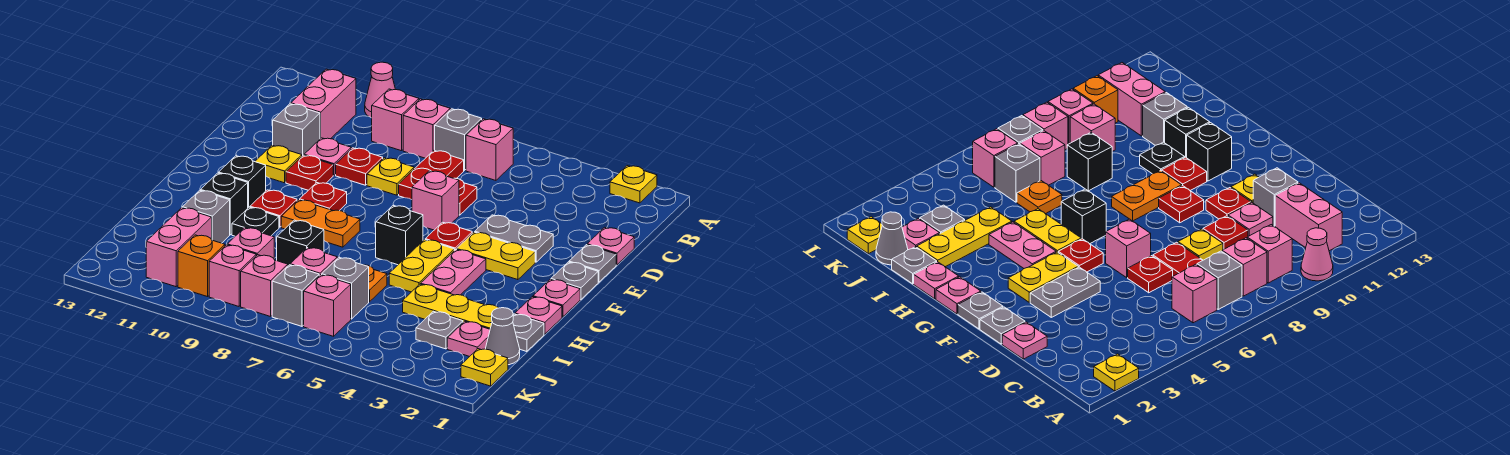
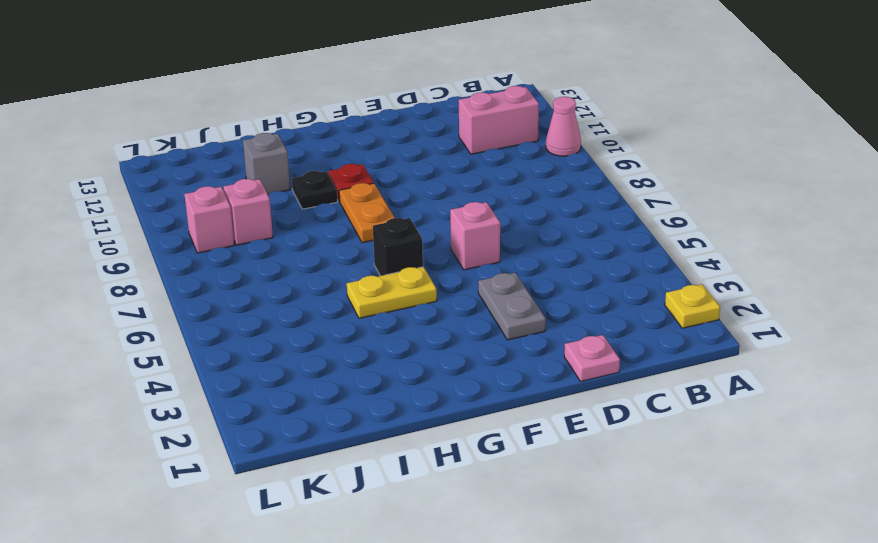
none -> pink 1x1 brick [466,119,513,180]
none -> grey 1x1 brick [435,109,482,171]
none -> pink 1x1 brick [403,99,450,158]
none -> pink 1x1 brick [372,89,419,151]

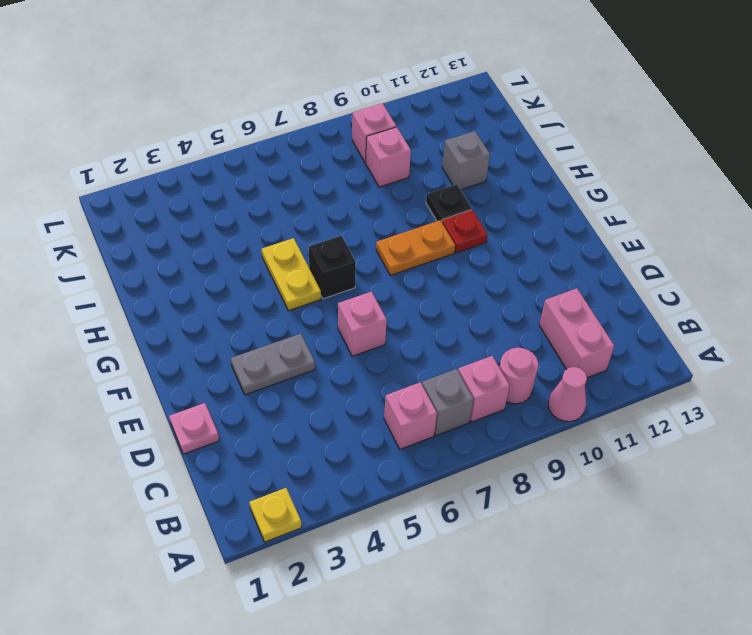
pink 1x1 round brick [499,348,538,404] -> pink 1x1 brick [372,89,419,151]
none -> red 1x2 plate [399,150,464,200]
none -> red 1x1 plate [454,178,477,215]
none -> yellow 1x1 plate [367,158,414,195]
none -> red 1x1 plate [336,148,383,185]

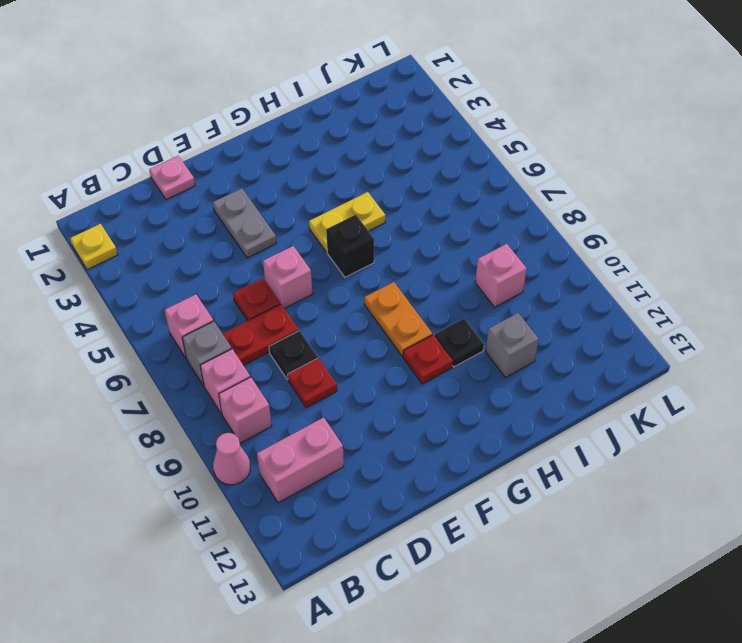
black 1x1 plate [269,331,318,380] -> yellow 1x1 plate [367,158,414,195]
none -> pink 1x1 plate [304,138,351,175]
none -> grey 1x1 brick [273,104,320,156]
none -> grey 1x1 plate [569,245,616,282]
none -> red 1x1 plate [286,155,333,190]

